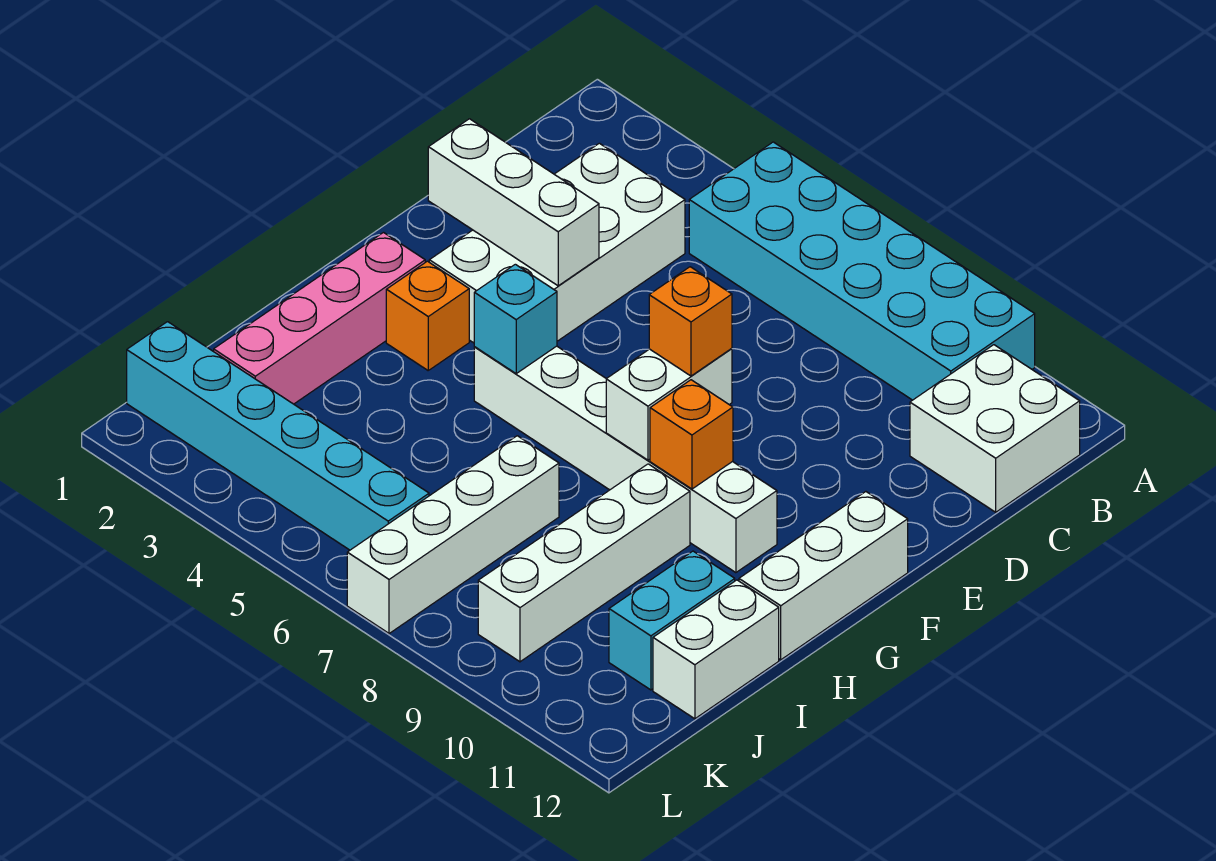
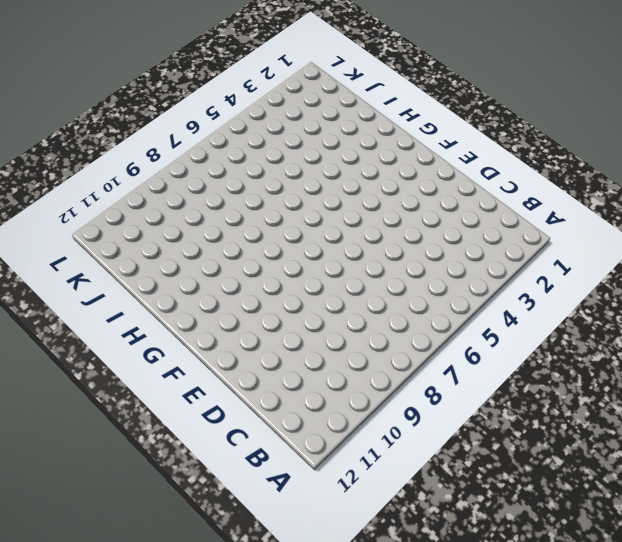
none -> cyan 2x6 brick [689,142,1035,400]
none -> white 2x2 brick [910,345,1080,512]
none -> white 2x4 brick [429,143,685,343]

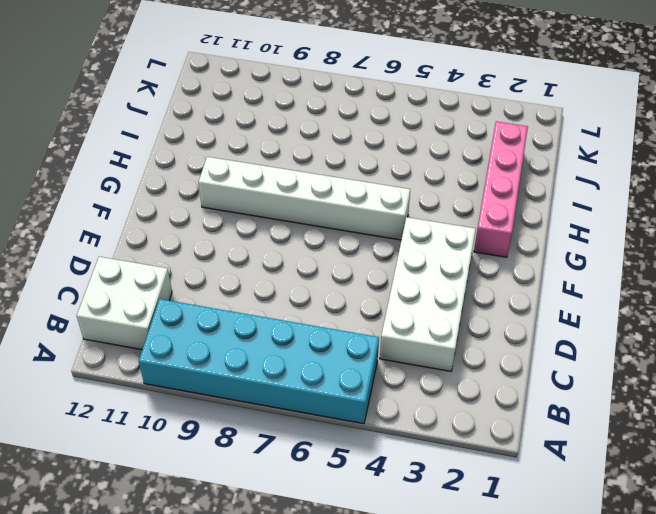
none -> white 1x3 brick [739,492,908,660]
none -> orange 1x1 brick [386,261,469,370]
none -> white 1x4 brick [478,464,690,662]

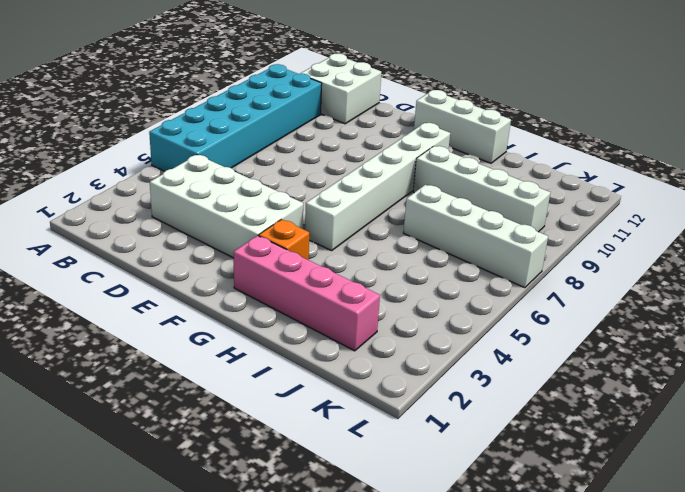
none -> cyan 1x2 brick [609,551,735,690]
none -> white 1x2 brick [653,580,779,719]
none -> cyan 1x6 brick [127,322,429,550]

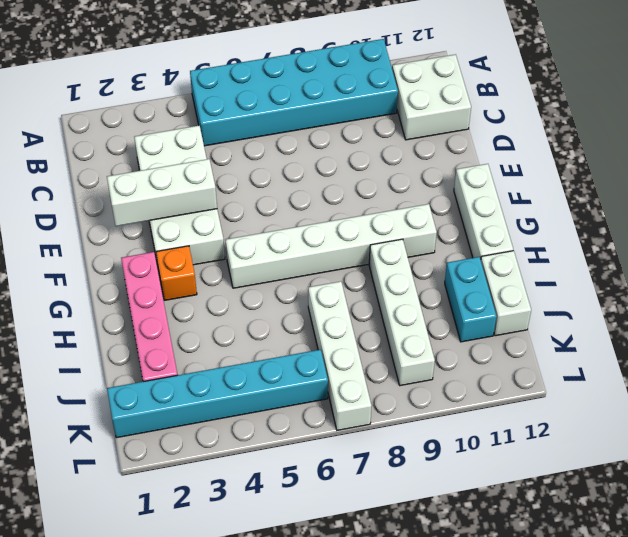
none -> white 1x2 brick [606,349,732,460]
none -> cyan 1x1 brick [474,264,557,374]
none -> orange 1x1 brick [650,380,733,489]

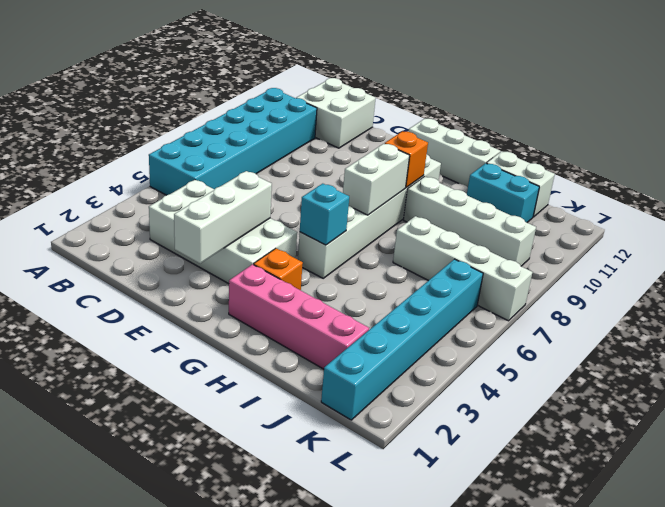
white 1x2 brick [343,144,410,215] -> white 1x2 brick turned to [606,349,732,460]
none -> orange 1x1 brick [649,267,732,376]

